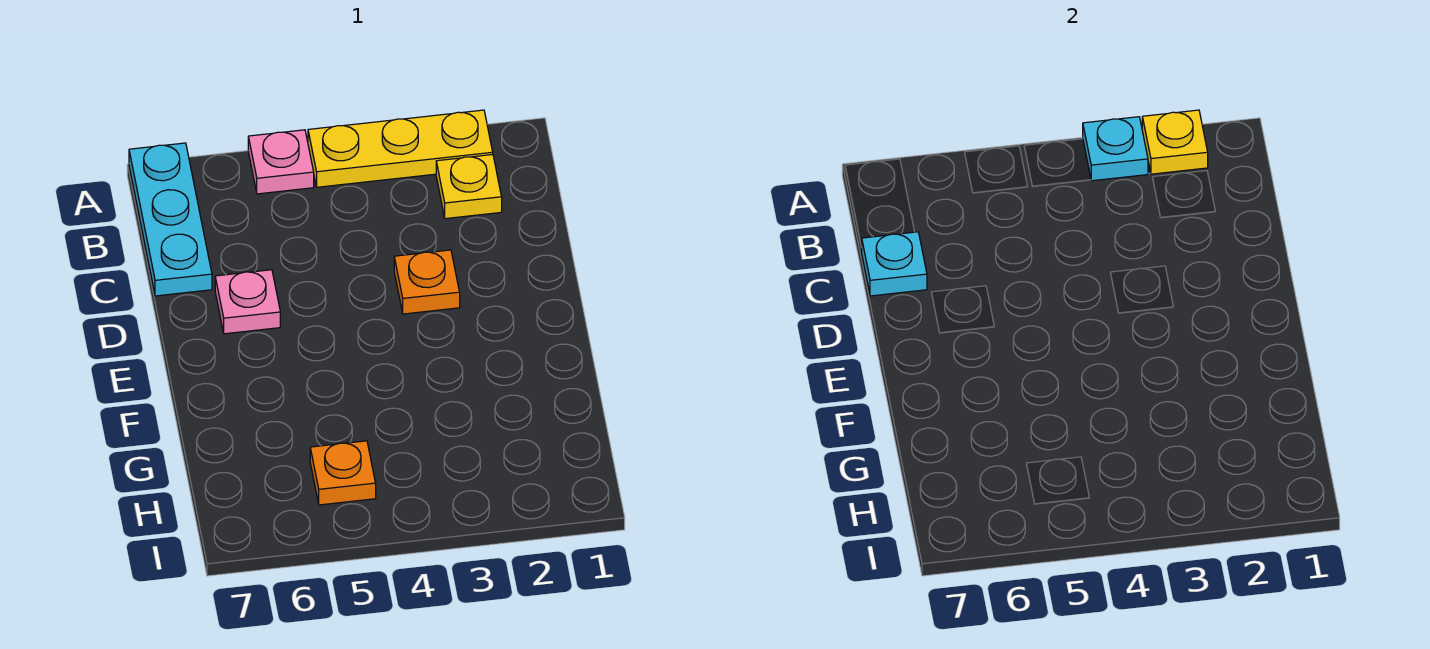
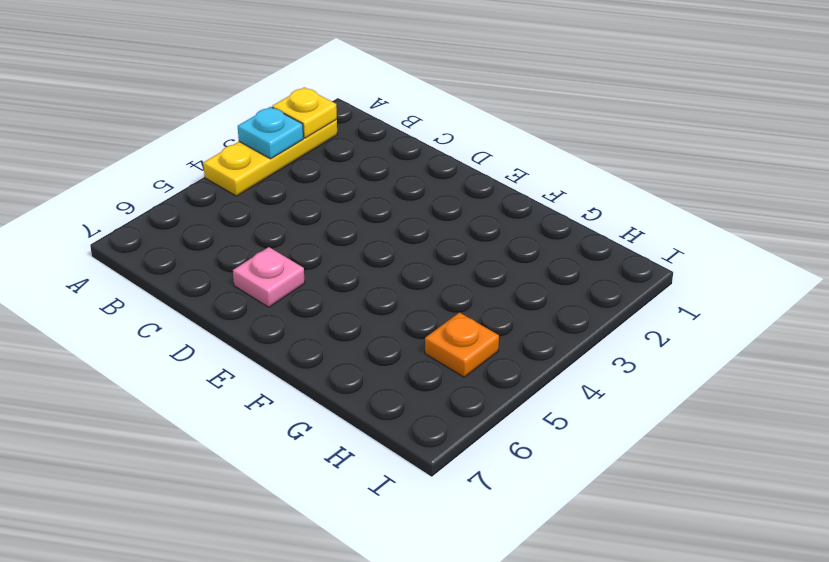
none -> pink 1x1 plate [248,130,314,194]
none -> cyan 1x3 plate [129,143,212,296]

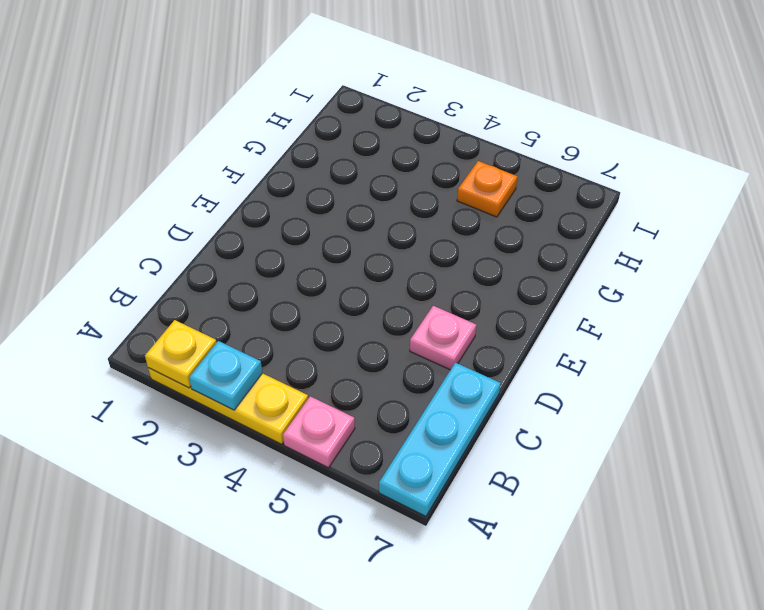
none -> yellow 1x1 plate [436,155,502,219]
none -> orange 1x1 plate [394,250,460,314]

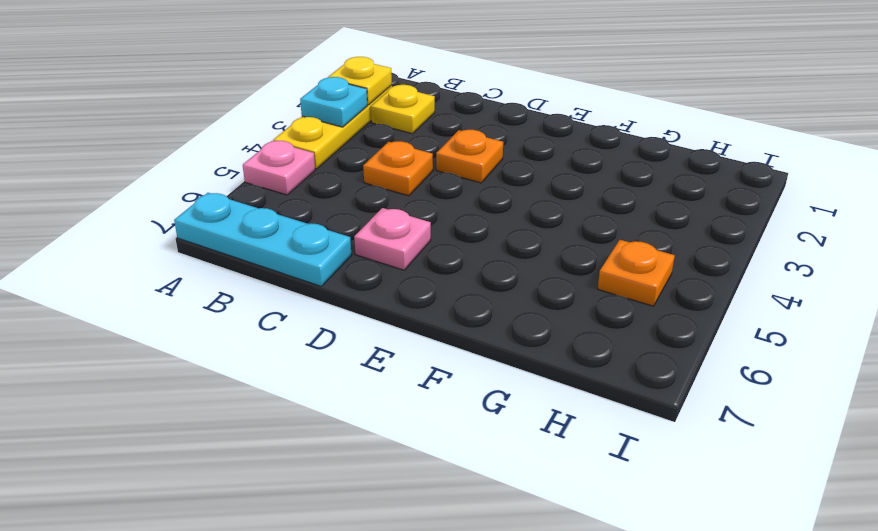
orange 1x1 plate [363,141,433,196] -> none
none -> cyan 1x1 plate [862,232,927,296]

